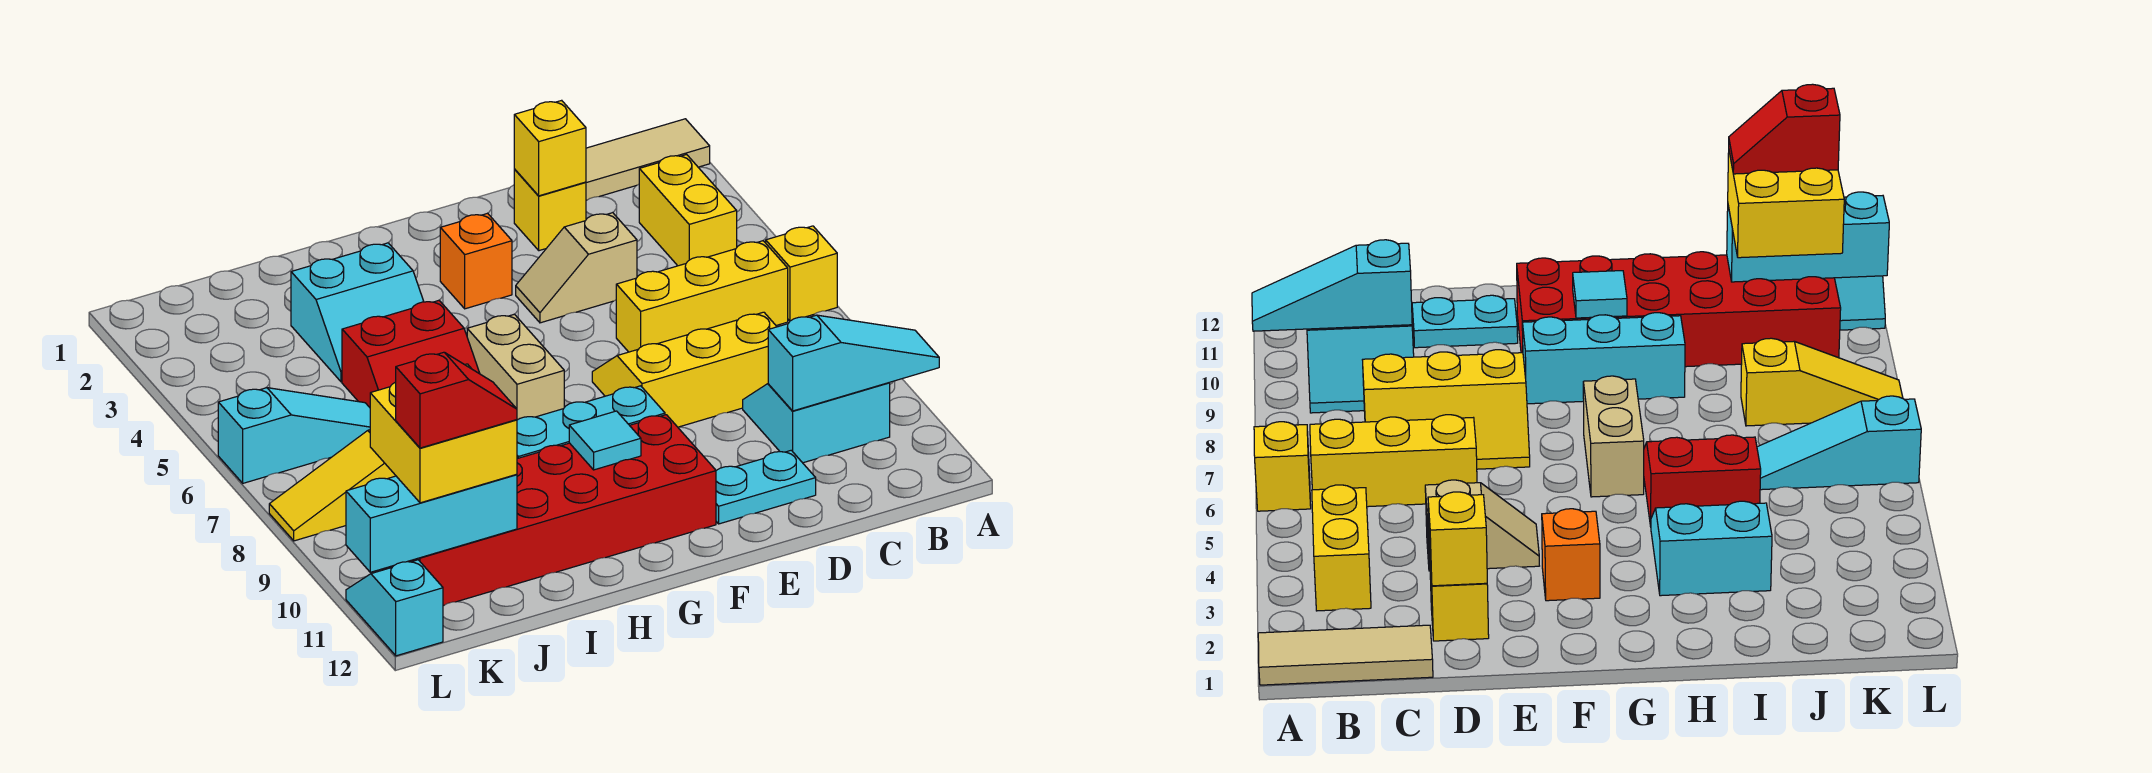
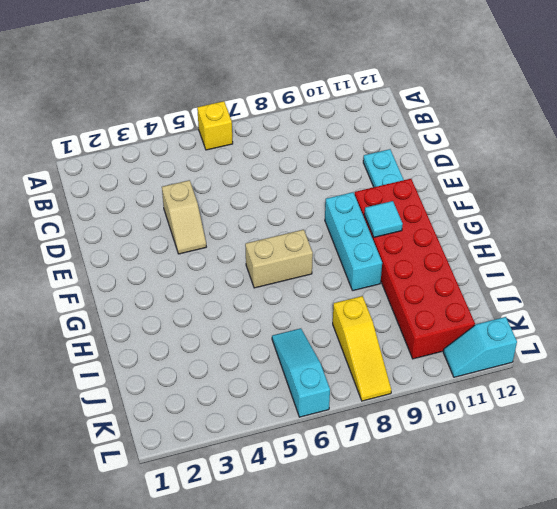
none -> tan 1x3 tile [586,119,710,200]
none -> yellow 1x2 brick [639,155,737,266]
none -> yellow 1x3 brick [616,241,788,352]

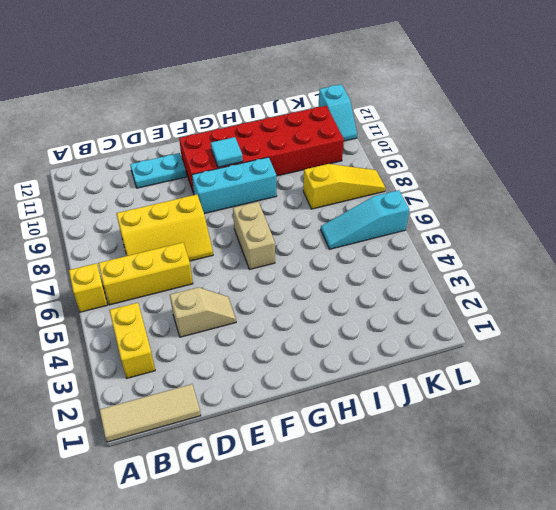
none -> cyan 2x2 slope [743,383,890,463]
none -> yellow 1x1 brick [514,169,586,251]
none -> orange 1x1 brick [440,213,512,309]

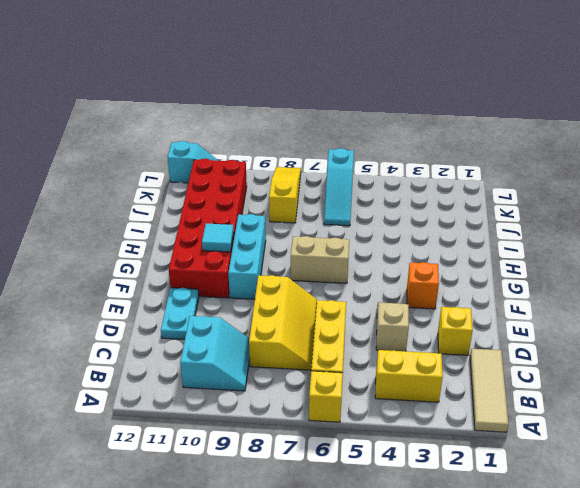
none -> cyan 2x2 slope [291,243,424,382]
none -> red 2x2 slope [342,300,480,407]
none -> cyan 1x3 slope [768,315,939,411]

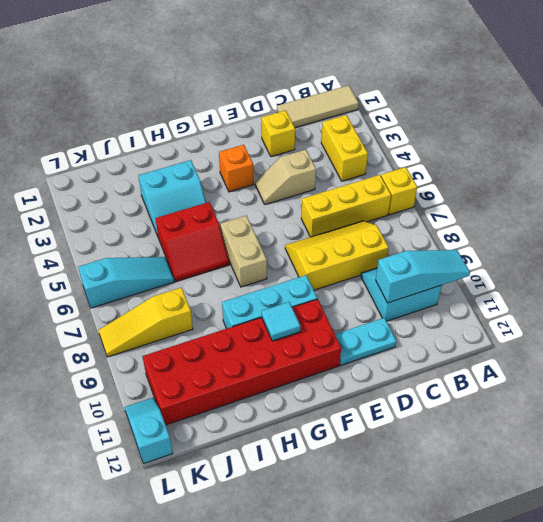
none -> yellow 1x1 brick [514,100,586,196]
none -> cyan 1x3 brick [346,474,517,572]
none -> yellow 2x2 brick [370,364,517,503]

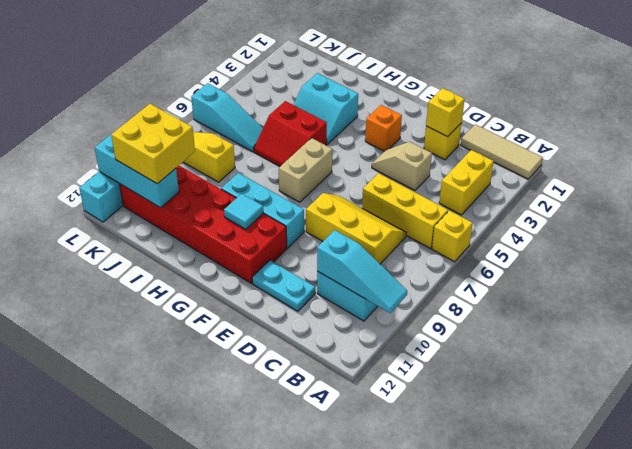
none -> red 1x2 slope [396,352,517,448]

